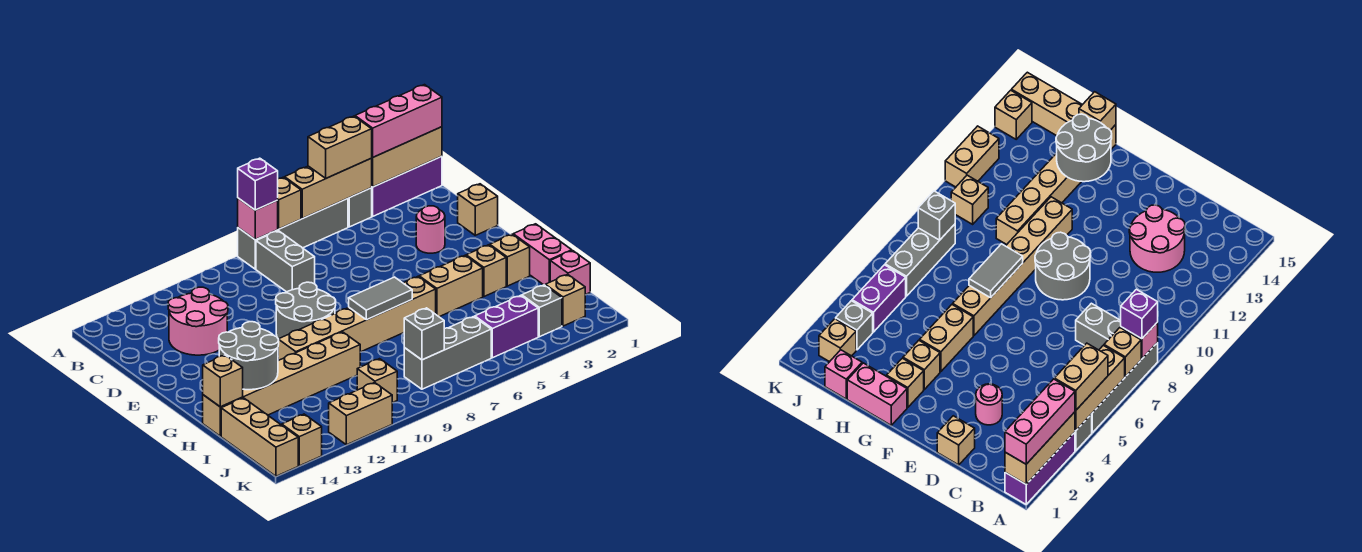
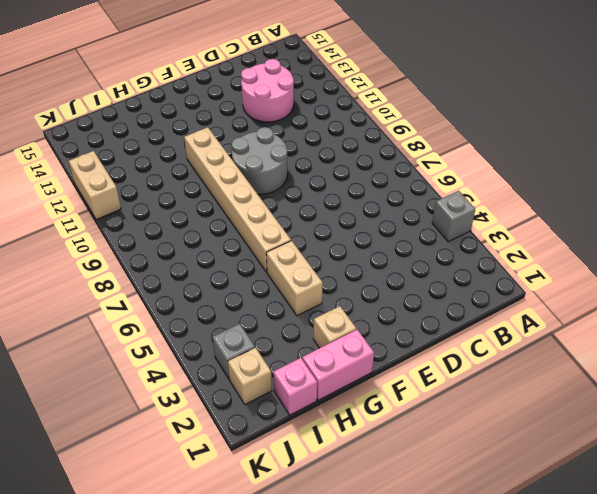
none -> purple 1x3 brick [372,156,442,216]
none -> grey 1x4 brick [238,199,348,269]
none -> grey 1x2 brick [256,231,315,292]
none -> tan 1x1 brick [458,184,498,235]

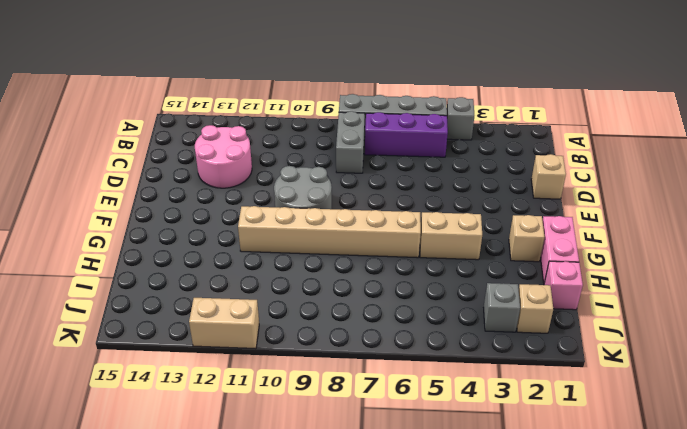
purple 1x3 brick [365,112,448,157] -> purple 1x3 brick moved to [372,156,442,216]
none -> pink 1x1 round brick [416,206,445,253]
none -> tan 1x1 brick [466,245,506,297]
none -> tan 1x6 brick [203,332,360,436]
none -> tan 1x3 brick [221,398,298,476]

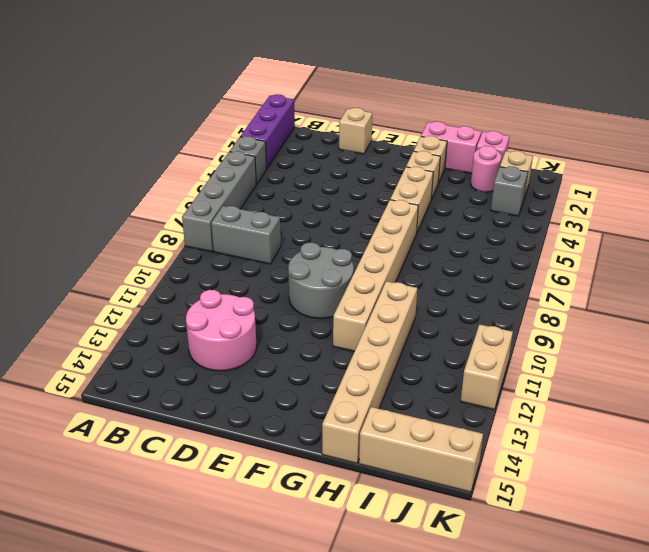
pink 1x1 round brick [471,146,501,192] -> pink 1x1 round brick moved to [416,206,445,253]
none -> purple 1x2 brick [475,295,538,358]
none -> grey 1x3 brick [404,317,491,389]
none -> tan 1x1 brick [357,359,397,403]
none -> tan 1x1 brick [282,414,322,466]

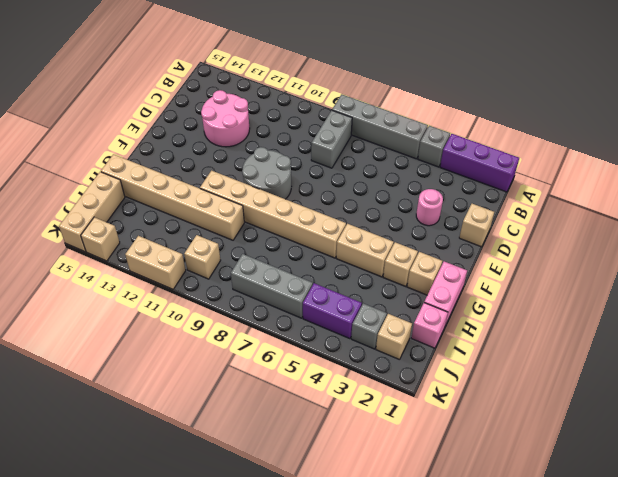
none -> tan 1x3 brick [371,127,442,187]
none -> tan 1x3 brick [285,159,372,219]
none -> tan 1x1 brick [277,177,301,229]
none -> pink 1x1 brick [238,198,278,240]

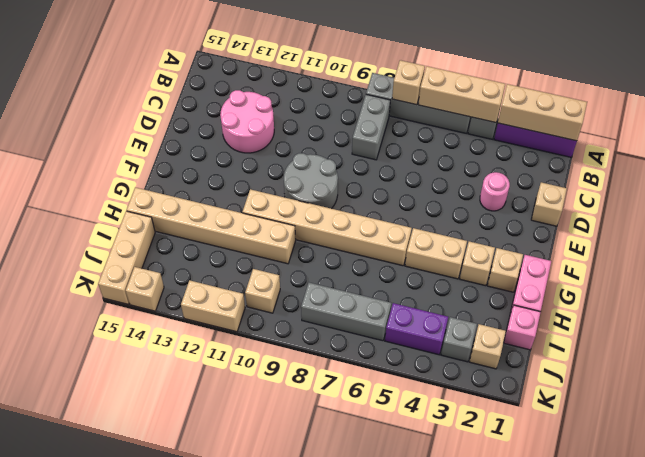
none -> pink 1x1 brick [238,198,278,240]
none -> grey 1x2 tile [349,277,412,320]
none -> grey 2x2 round brick [219,322,279,390]
none -> tan 1x1 brick [203,355,243,407]

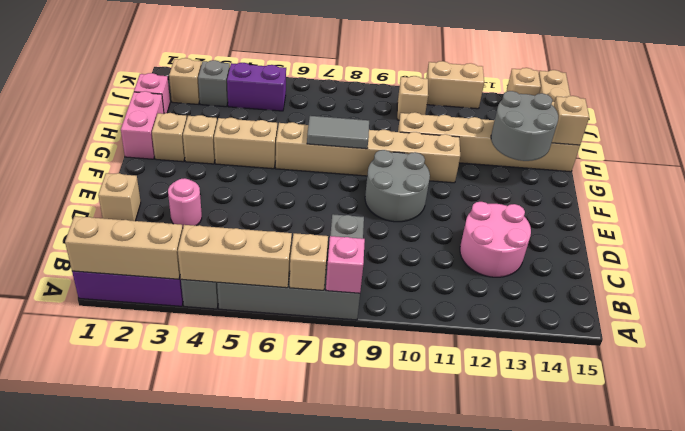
none -> grey 1x3 brick [404,317,491,389]
none -> grey 1x1 brick [404,308,444,360]
none -> pink 1x3 brick [355,85,442,157]
none -> tan 1x2 brick [308,116,372,178]

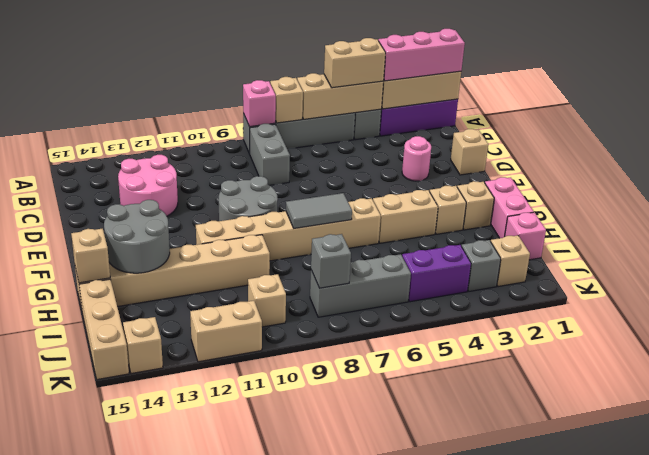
none -> purple 1x1 brick [238,158,278,210]

